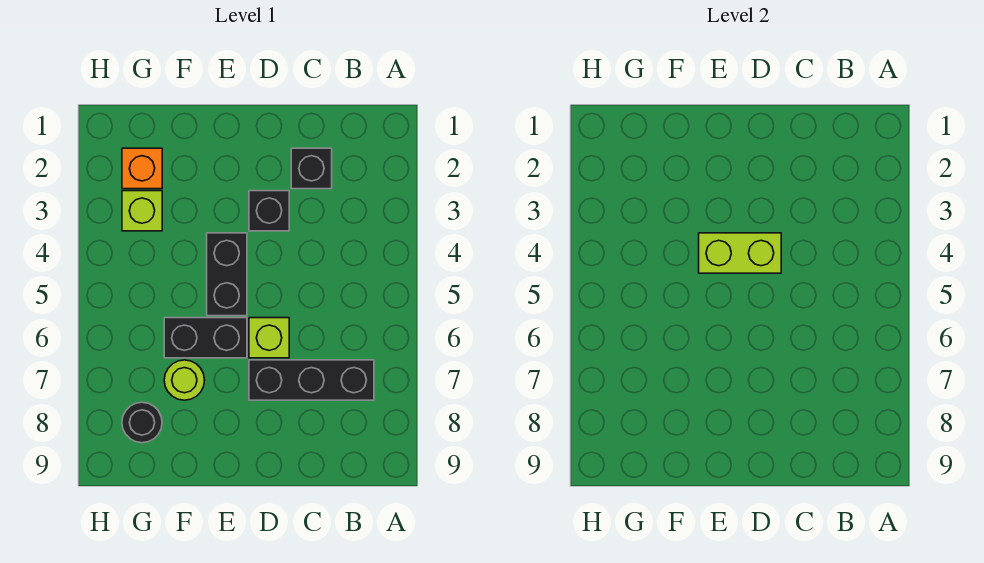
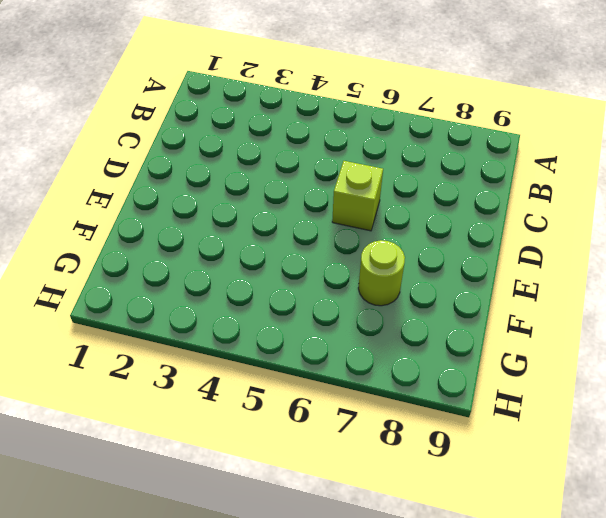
none -> black 1x3 brick [249,360,374,400]
none -> black 1x1 brick [291,148,332,189]

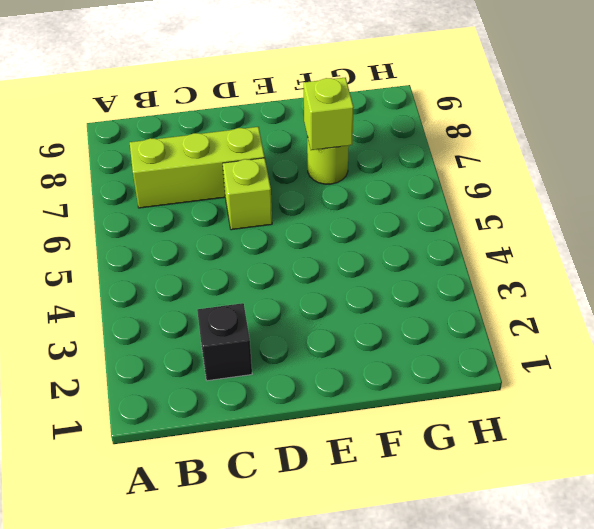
lime 1x3 brick [130,127,265,208] -> black 1x3 brick [249,360,374,400]
lime 1x1 brick [304,78,354,150] -> lime 1x1 brick moved to [122,191,162,231]
none -> black 1x1 brick [249,191,289,231]
none -> black 1x2 brick [207,233,247,316]

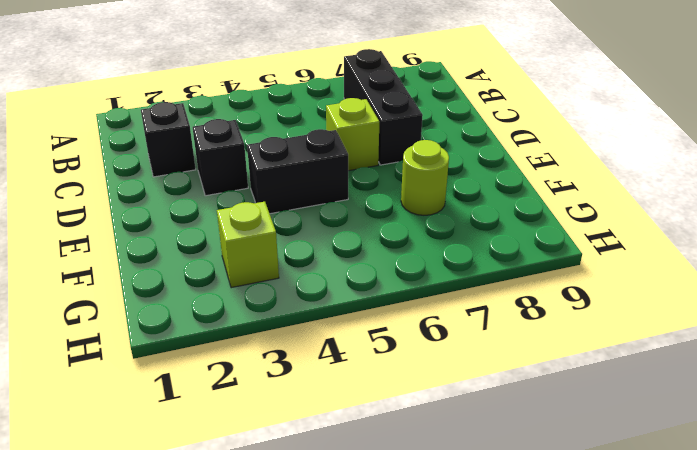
none -> black 1x2 brick [164,318,247,358]
none -> orange 1x1 brick [122,148,162,189]

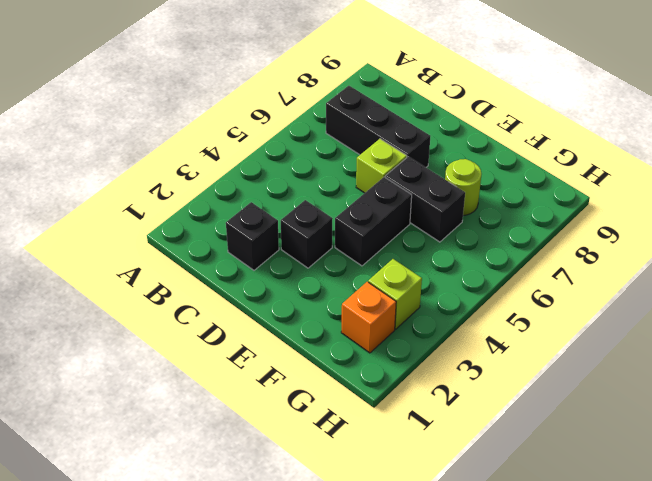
none -> black 1x1 round brick [122,402,162,443]
none -> lime 1x2 brick [699,233,781,273]

